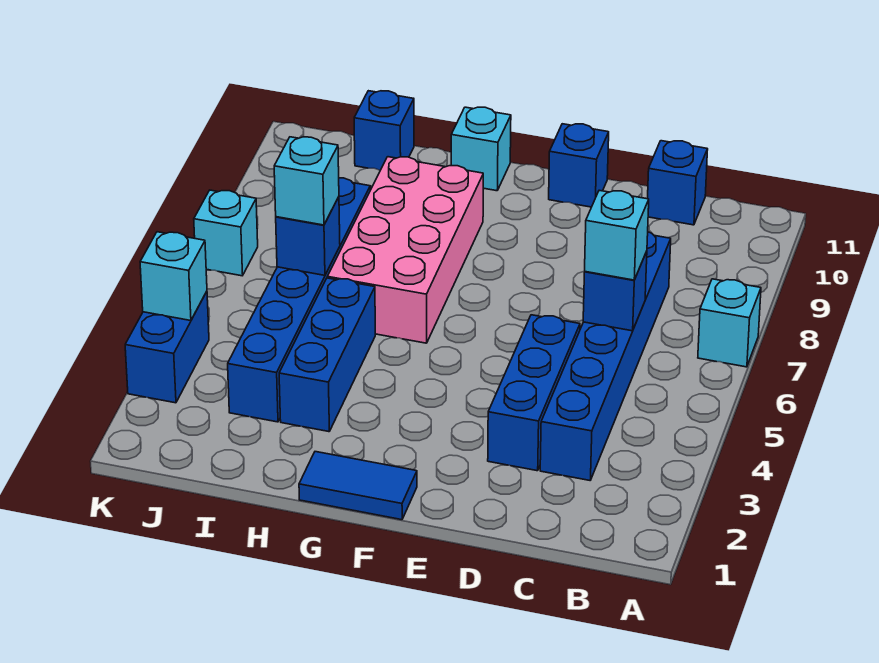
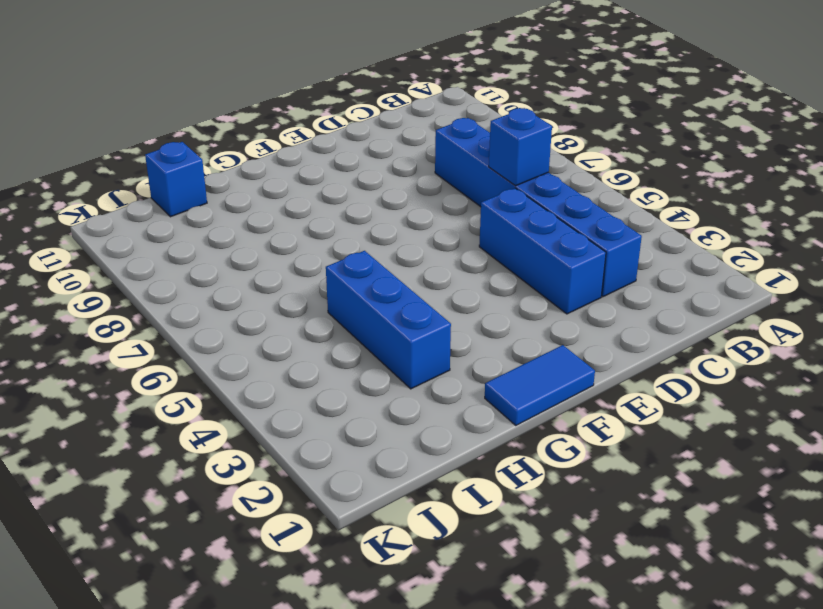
none -> cyan 1x1 brick [698,279,761,367]
none -> blue 1x1 brick [648,141,708,225]
none -> blue 1x1 brick [549,124,609,207]

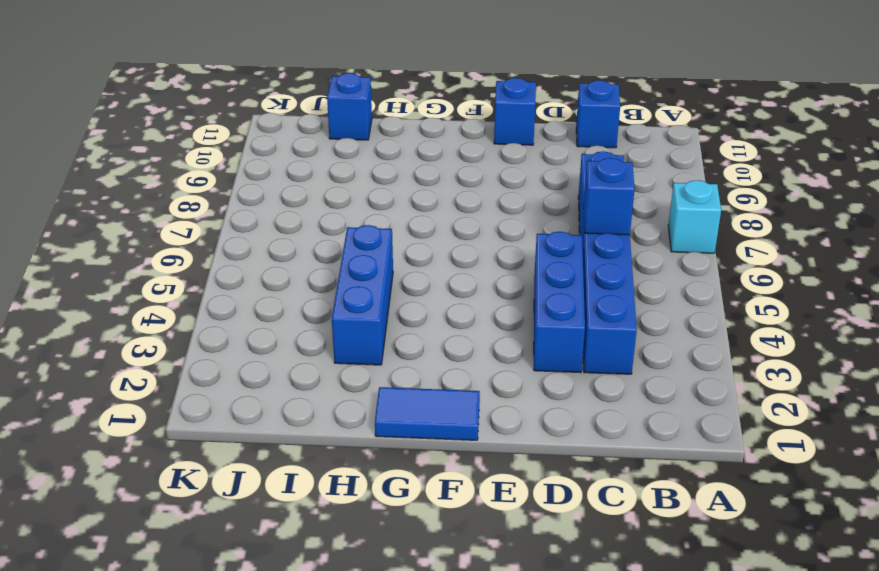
none -> pink 2x4 brick [327,157,483,343]
none -> cyan 1x1 brick [451,107,511,191]
none -> blue 1x6 brick [228,178,370,422]

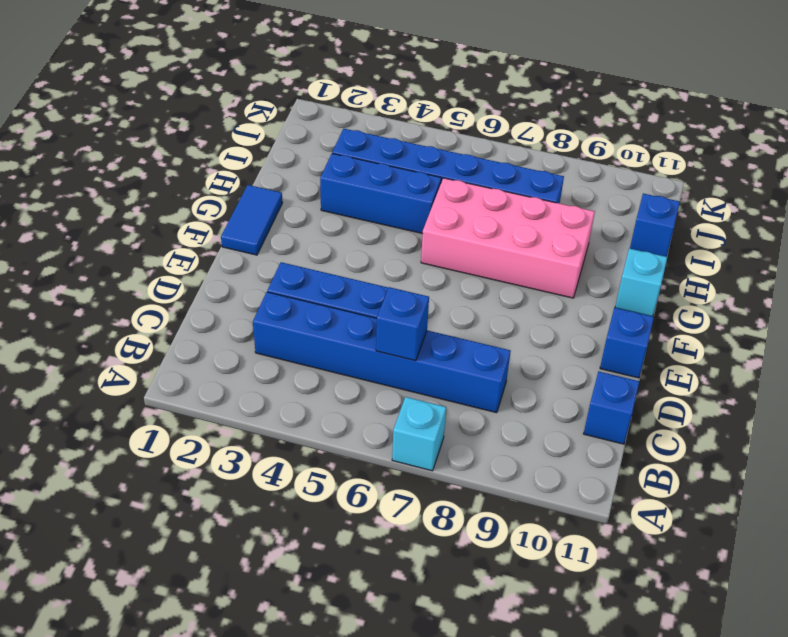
none -> blue 1x2 brick [125,292,209,403]
none -> cyan 1x1 brick [194,190,258,276]
none -> blue 1x1 brick [276,197,340,275]

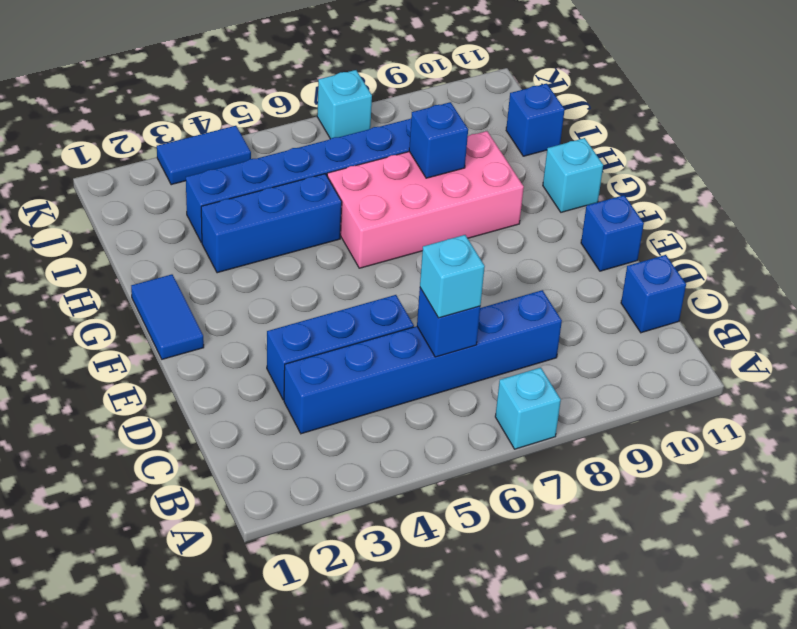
blue 1x1 brick [409,102,468,178] -> blue 1x1 brick moved to [276,197,340,275]
blue 1x2 tile [157,126,251,185] -> blue 1x2 brick [125,292,209,403]
none -> cyan 1x1 brick [140,232,207,321]
none -> cyan 1x1 brick [274,137,339,225]

